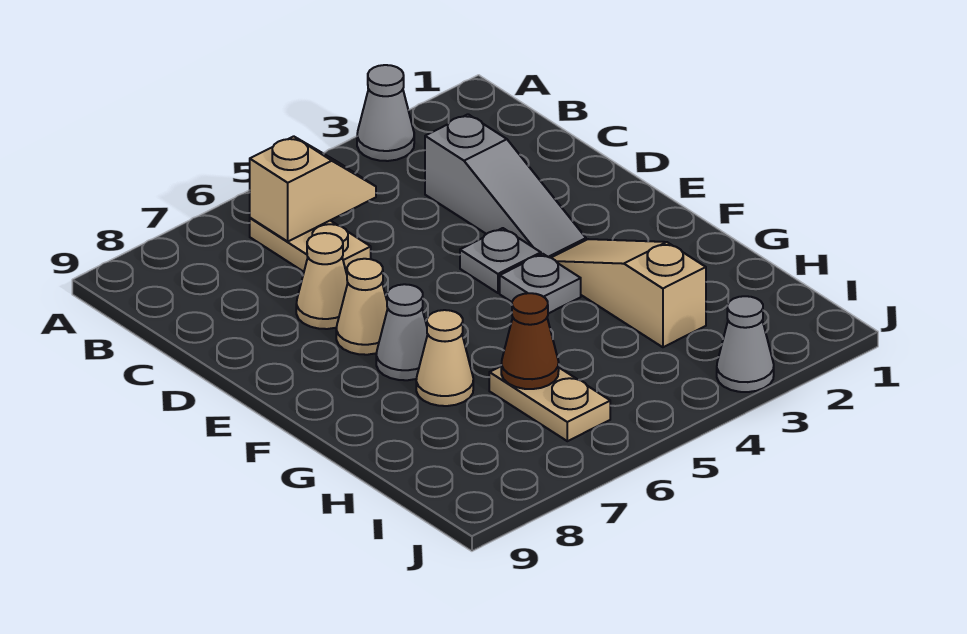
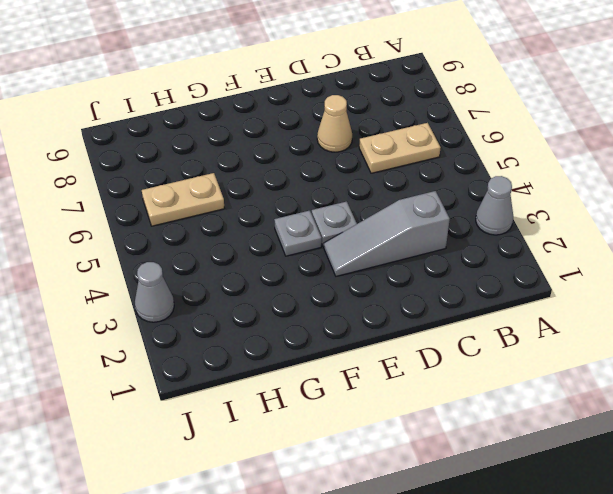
none -> tan 1x1 cone [336,259,388,355]
none -> tan 1x3 slope [551,239,706,347]
none -> grey 1x1 cone [376,284,428,380]

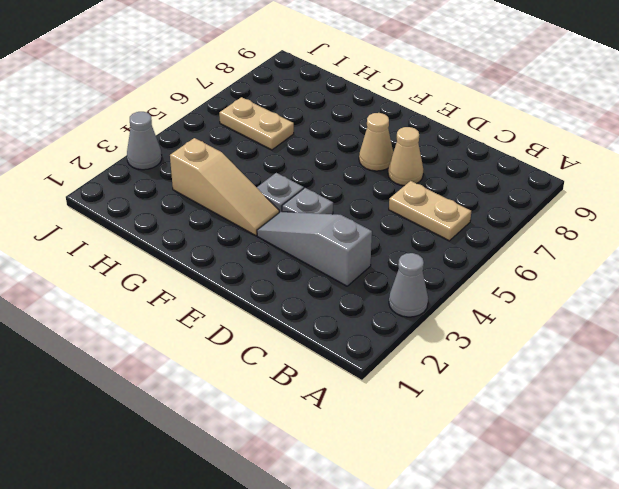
none -> grey 1x1 cone [376,284,428,380]
none -> tan 1x1 cone [416,310,473,406]
none -> tan 1x2 slope [250,136,376,241]

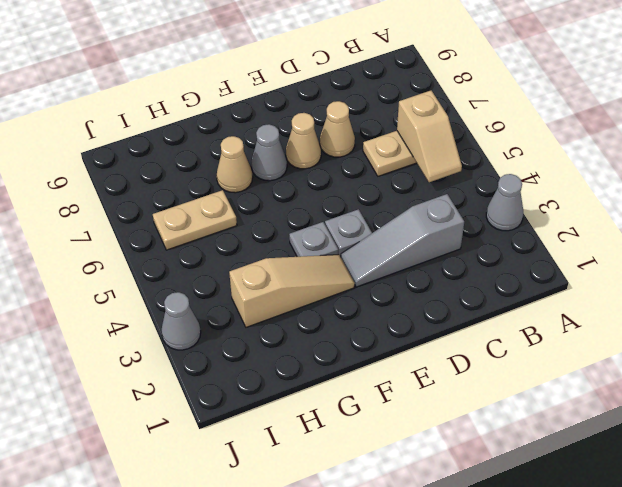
none -> brown 1x1 cone [501,293,559,389]

